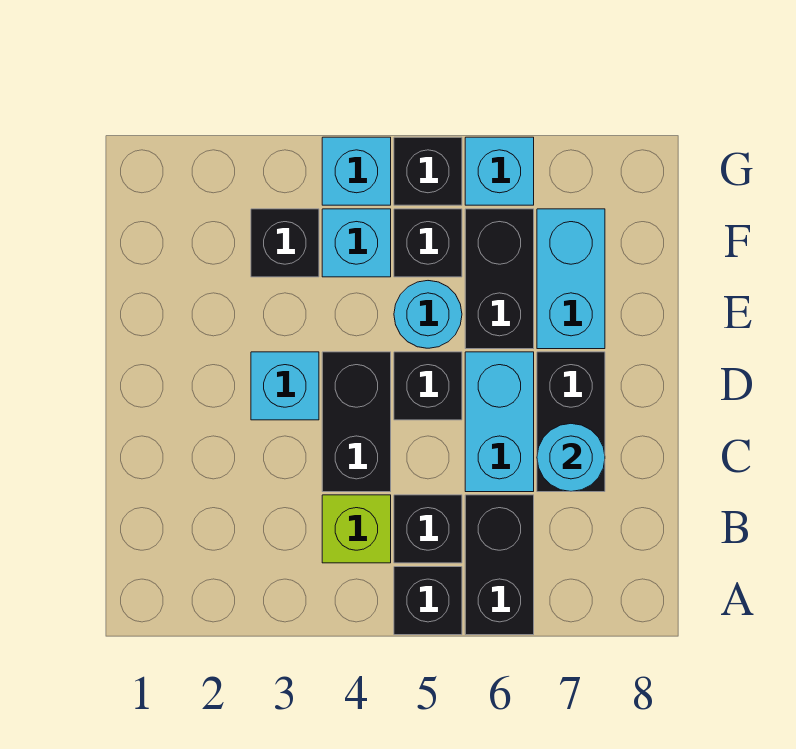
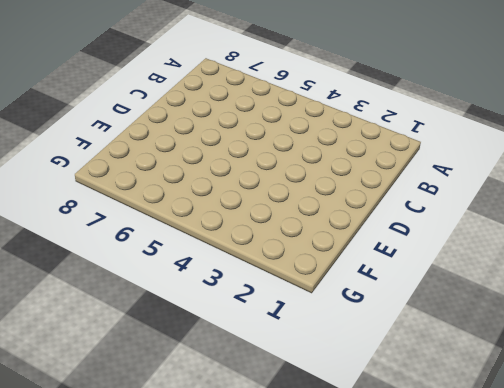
none -> black 1x1 brick [394,567,462,635]
none -> black 1x2 brick [465,495,534,635]
none -> lime 1x1 brick [322,495,391,563]

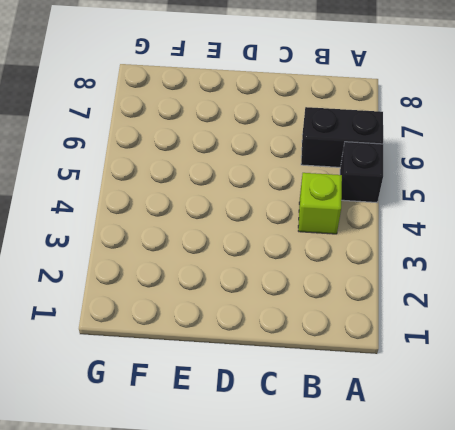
none -> black 1x1 brick [394,495,462,563]
none -> black 1x2 brick [322,352,391,492]
none -> cyan 1x2 brick [465,352,534,492]

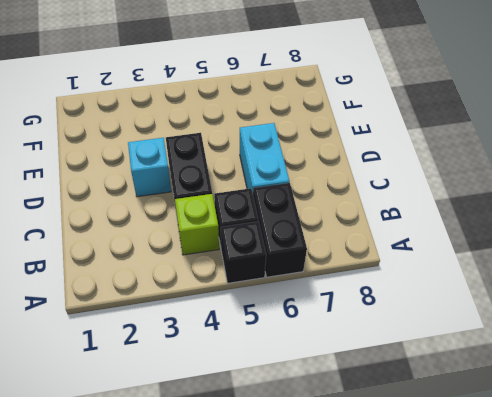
none -> black 1x2 brick [537,352,605,492]
none -> black 1x1 brick [394,352,462,420]
none -> cyan 1x1 round brick [394,281,462,348]

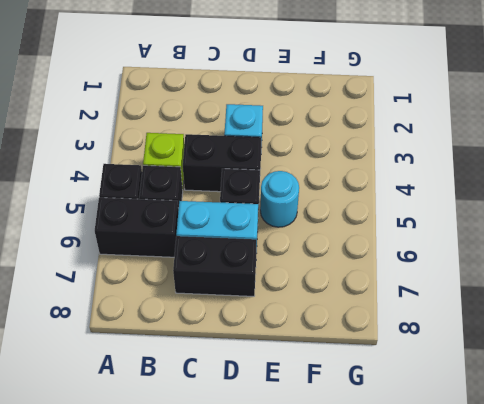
none -> black 1x2 brick [465,209,534,349]
none -> cyan 1x2 brick [537,209,605,349]
none -> black 1x1 brick [251,209,319,277]

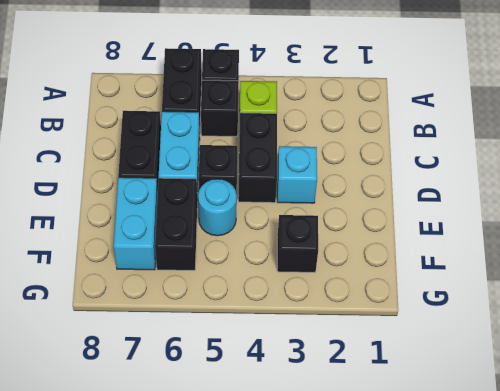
none -> cyan 1x1 brick [322,209,391,277]
none -> black 1x1 brick [394,209,462,277]
none -> cyan 1x1 brick [322,137,391,205]

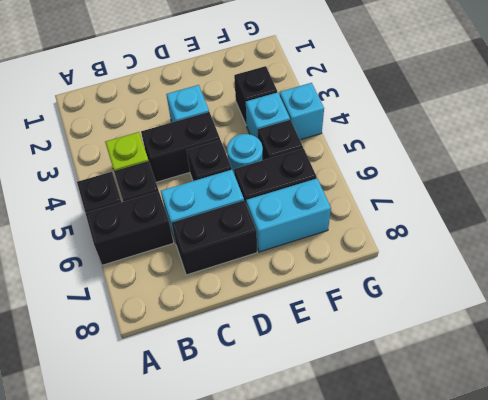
none -> black 1x1 brick [394,137,462,205]
none -> cyan 1x1 brick [465,137,534,205]
none -> cyan 1x1 round brick [537,424,605,492]

